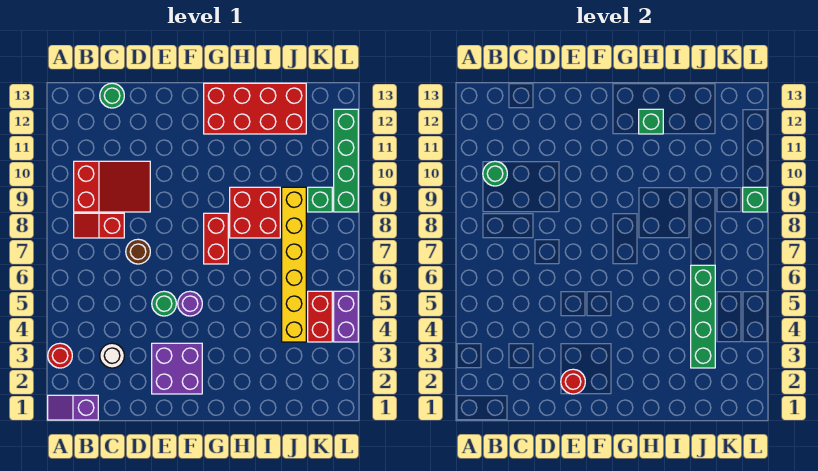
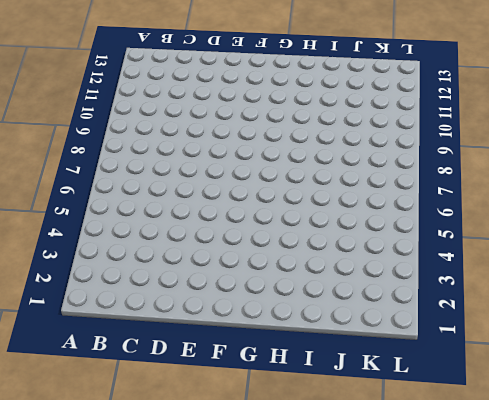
none -> purple 1x2 slope [48,395,98,420]
none -> red 1x1 round brick [48,343,72,368]
none -> red 1x2 slope [74,213,124,238]

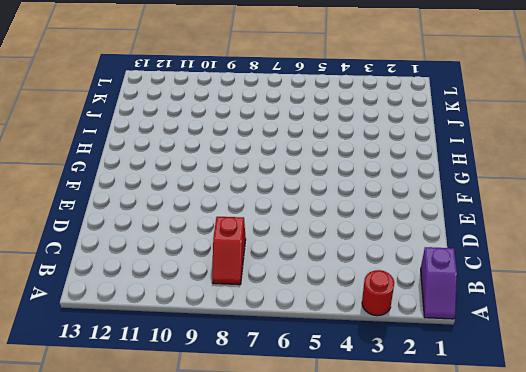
none -> red 2x3 slope [74,161,150,212]
none -> white 1x1 round brick [100,343,124,368]
none -> green 1x1 round brick [100,83,124,108]

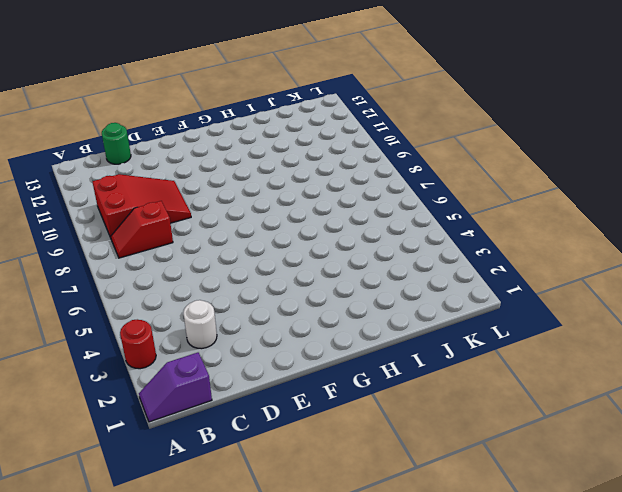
none -> brown 1x1 round brick [126,239,150,264]
none -> purple 2x2 brick [152,343,202,394]
none -> green 1x1 round brick [152,291,176,316]

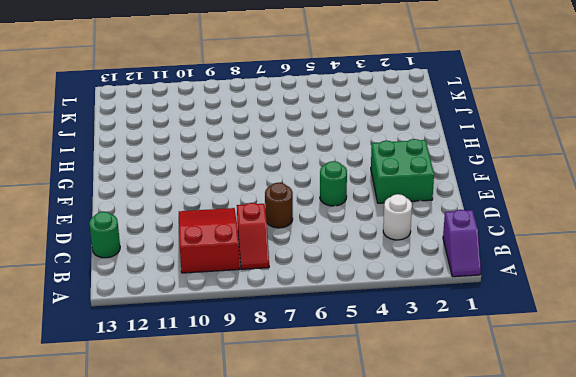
green 2x2 brick [371,139,434,203] -> purple 2x2 brick [152,343,202,394]
none -> red 1x1 round brick [48,343,72,368]
none -> purple 1x1 round brick [178,291,202,316]
none -> red 1x2 brick [204,213,228,264]

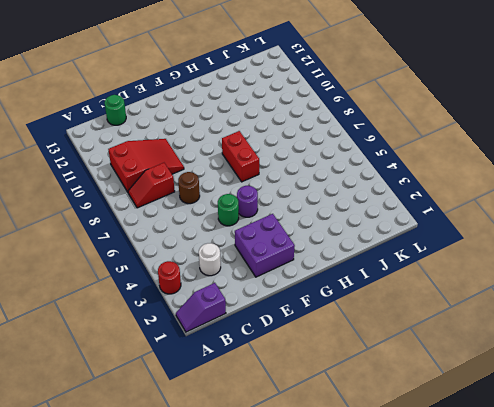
none -> red 2x4 brick [204,83,306,134]
none -> red 2x2 brick [230,187,280,238]
none -> yellow 1x6 brick [282,187,306,342]

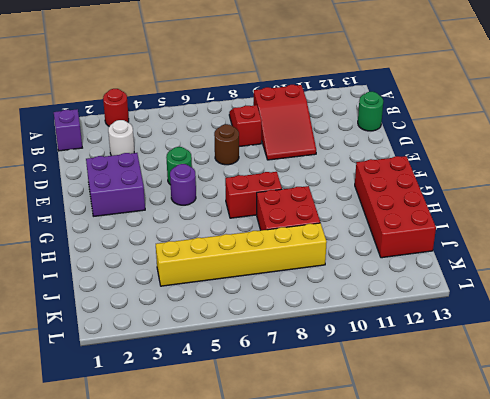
none -> red 1x2 brick [308,291,332,342]
none -> green 1x1 brick [308,187,332,212]
none -> purple 1x2 brick [334,291,358,342]

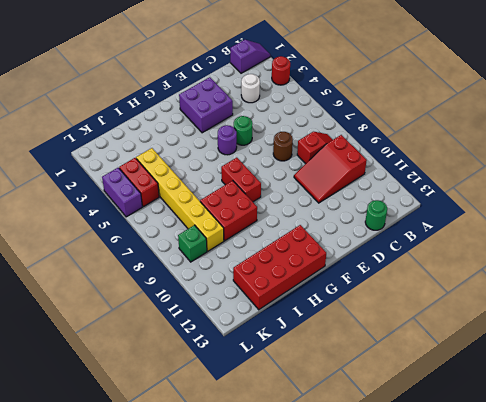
none -> green 1x4 brick [334,109,358,212]
none -> green 1x1 round brick [483,161,507,186]
none -> red 1x1 round brick [561,369,585,394]

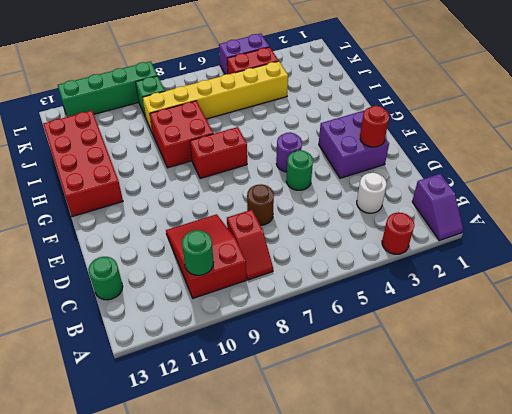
none -> green 1x1 brick [639,109,663,134]
none -> green 1x4 brick [691,265,715,368]
none -> green 1x1 brick [743,187,767,212]

